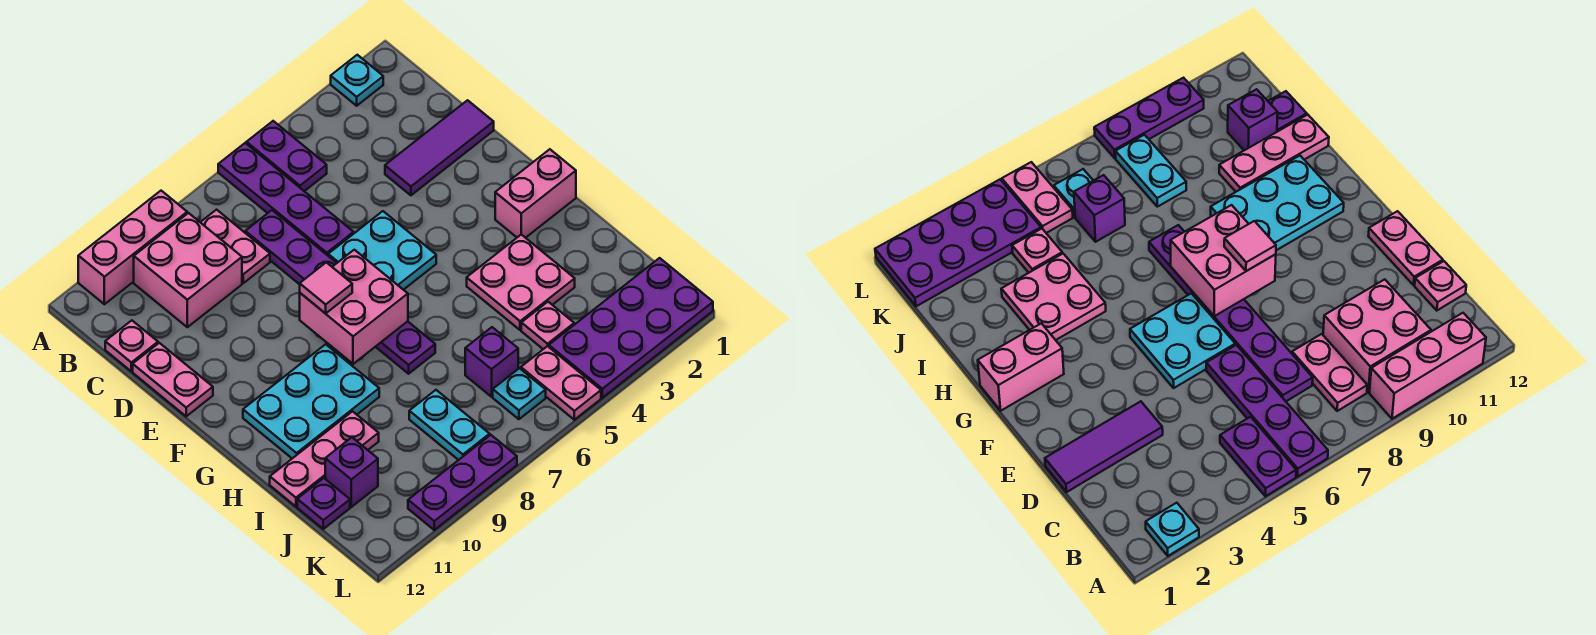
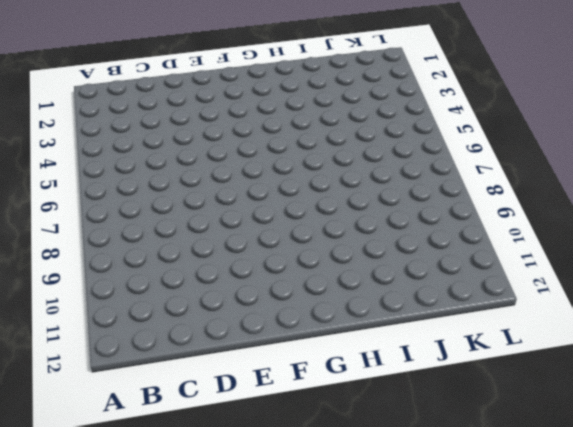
none -> cyan 1x1 plate [331,55,383,106]
none -> purple 1x2 plate [247,121,327,191]
none -> purple 1x4 plate [218,143,354,255]

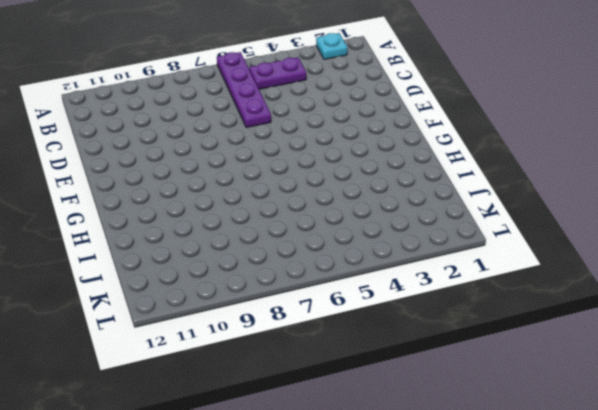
purple 1x2 plate [249,57,306,89] -> purple 1x2 plate turned to [247,121,327,191]
none -> pink 1x3 brick [78,191,187,304]
none -> pink 1x2 plate [200,210,270,283]
none -> pink 2x2 brick [134,213,242,327]

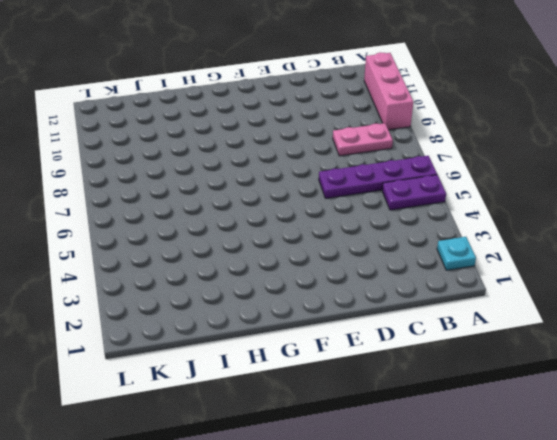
none -> pink 2x2 brick [134,213,242,327]
none -> purple 1x6 plate [245,210,435,374]
none -> pink 1x1 plate [105,320,158,371]

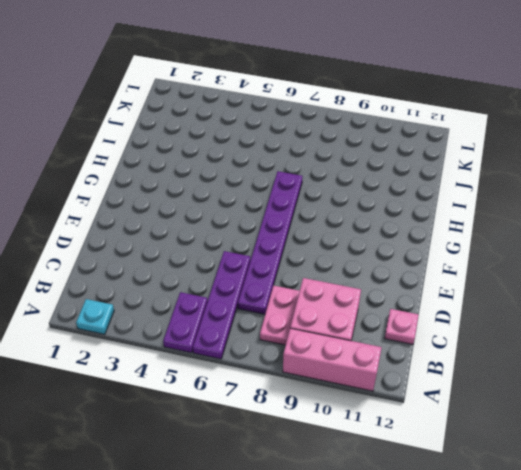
none -> purple 1x3 tile [385,100,494,195]
none -> pink 1x2 plate [133,343,213,416]
none -> cyan 2x2 plate [328,211,436,290]

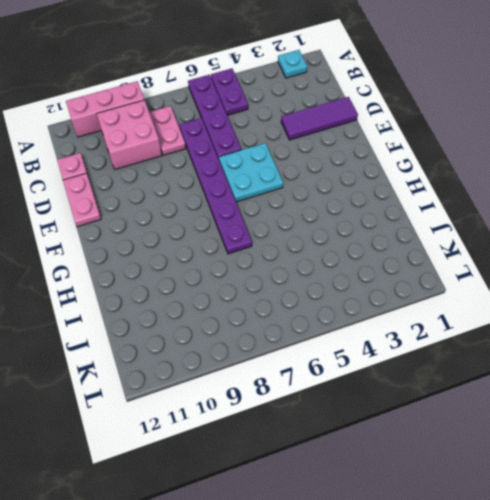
none -> pink 1x2 brick [495,149,576,238]
none -> cyan 2x3 plate [243,344,379,458]
none -> pink 2x2 plate [467,235,575,330]

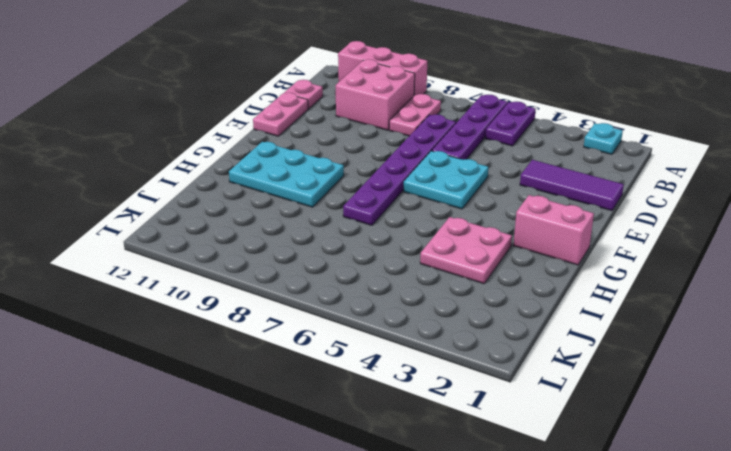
none -> pink 1x3 plate [270,411,379,506]
none -> pink 1x1 plate [521,302,574,349]
none -> purple 1x1 brick [465,327,518,397]

